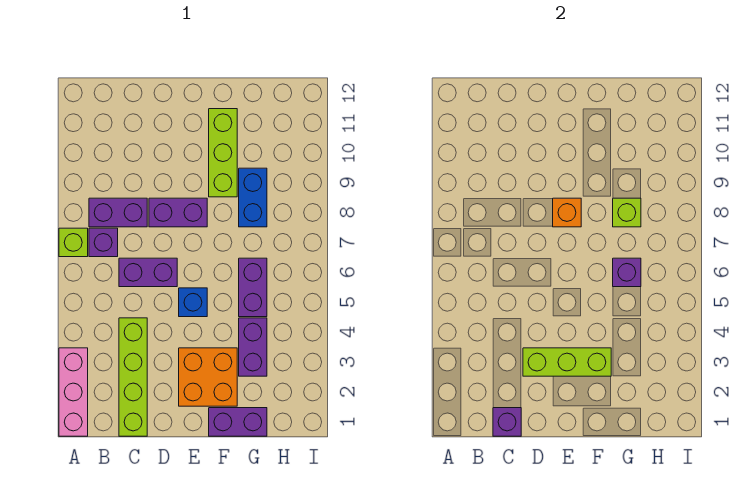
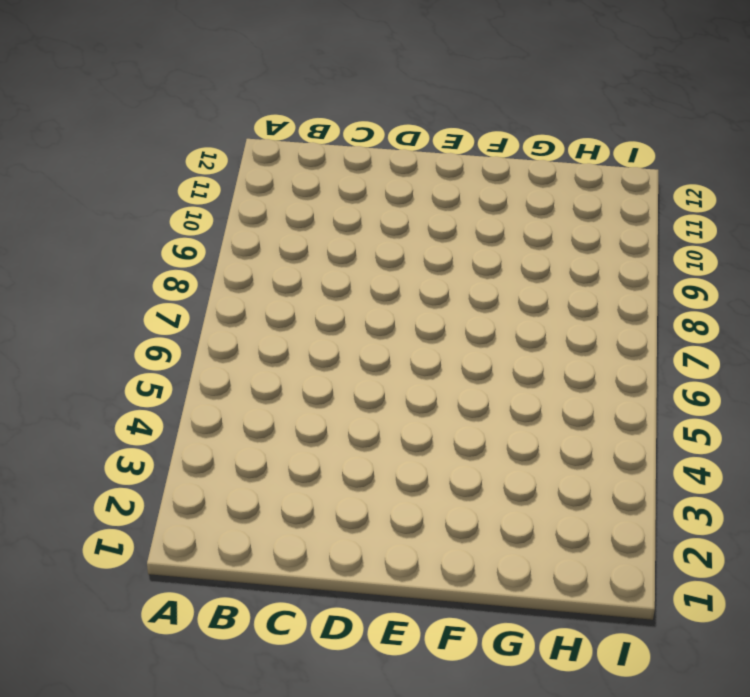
none -> pink 1x3 brick [59,348,88,436]
none -> lime 1x1 brick [59,228,88,257]
none -> purple 1x1 brick [89,228,118,257]

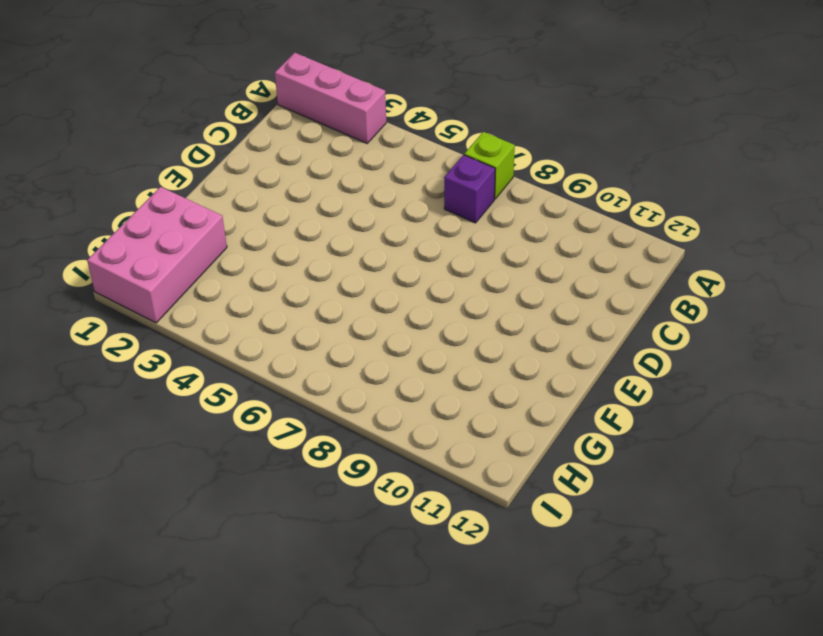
pink 2x3 brick [87,187,227,323] -> purple 1x2 brick [209,408,267,436]
none -> purple 1x2 brick [89,198,147,227]
none -> lime 1x4 brick [119,318,147,436]
none -> purple 1x2 brick [119,258,177,287]

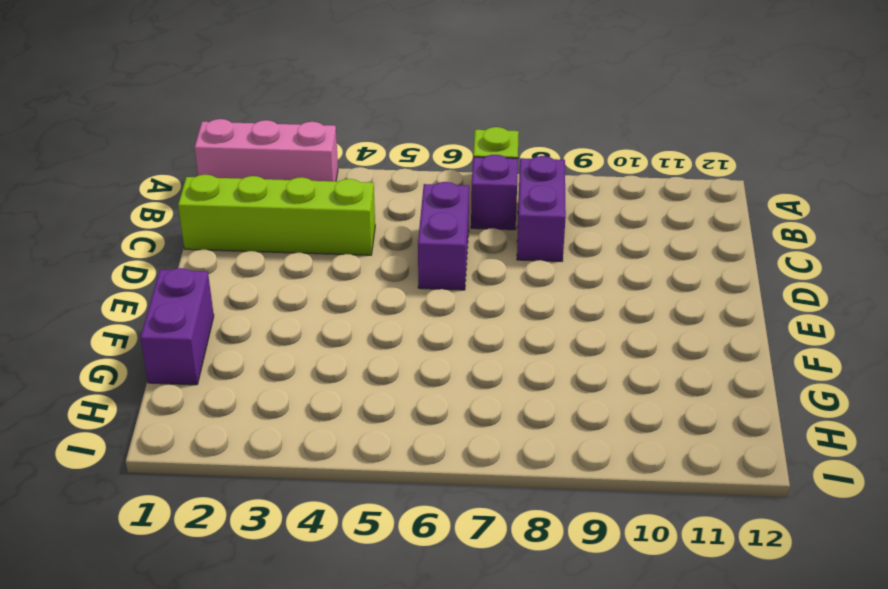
none -> purple 1x2 brick [149,198,207,227]
none -> orange 2x2 brick [179,348,237,406]
none -> blue 1x1 brick [179,288,207,317]

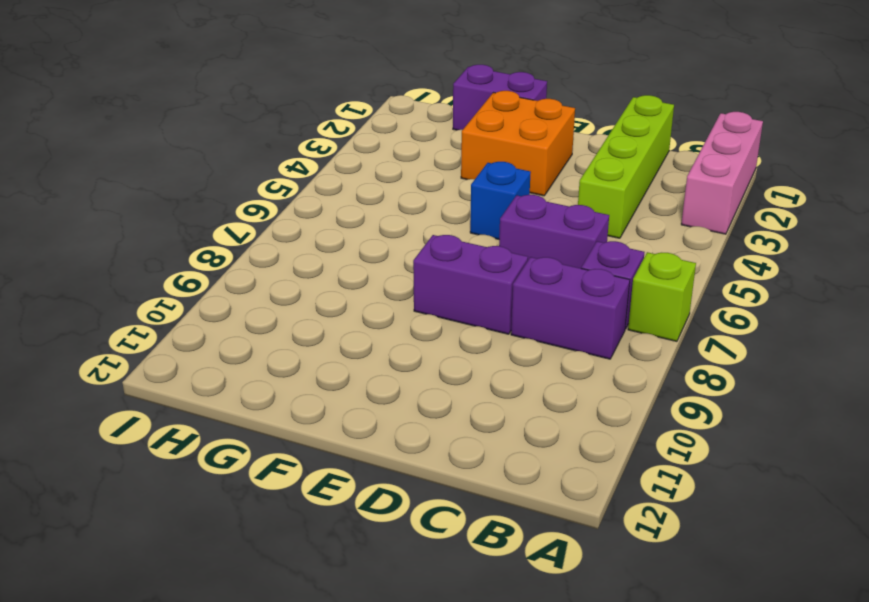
none -> lime 1x3 brick [209,109,237,197]
none -> purple 1x2 brick [239,318,267,376]
none -> purple 1x2 brick [239,258,267,317]

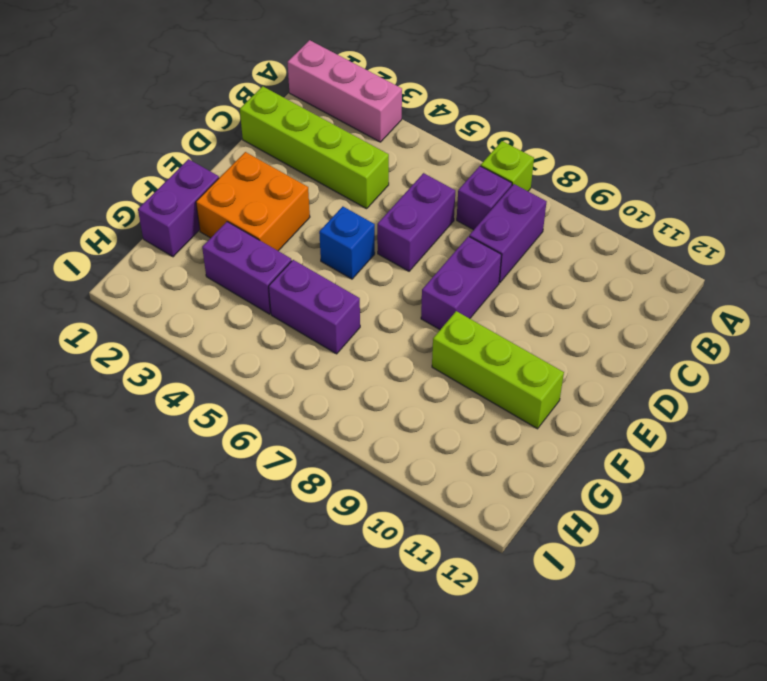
none -> blue 1x2 brick [239,168,267,227]
none -> purple 1x1 brick [493,408,521,436]
none -> lime 1x3 brick [523,348,611,376]

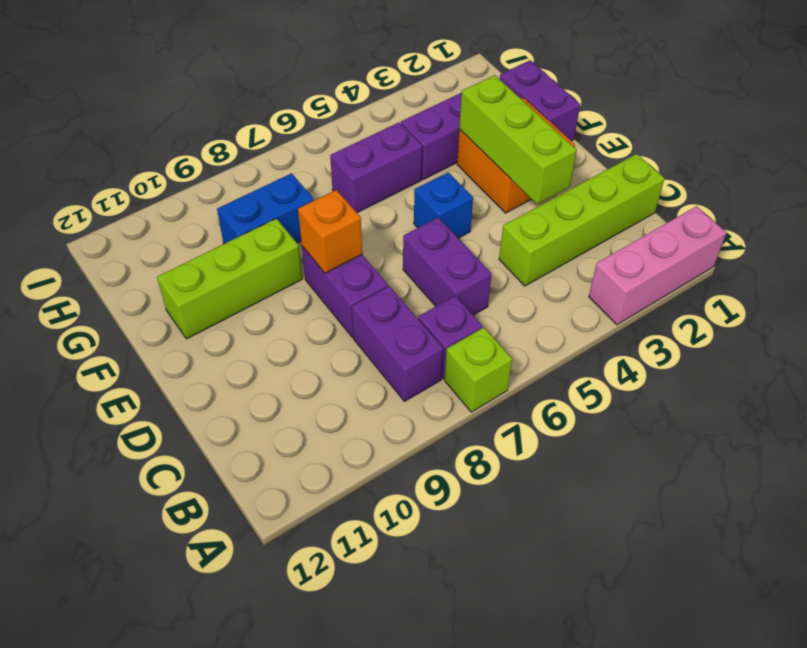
none -> purple 1x1 brick [493,408,521,436]
none -> purple 1x1 brick [613,258,641,287]
none -> lime 1x1 brick [613,198,641,227]

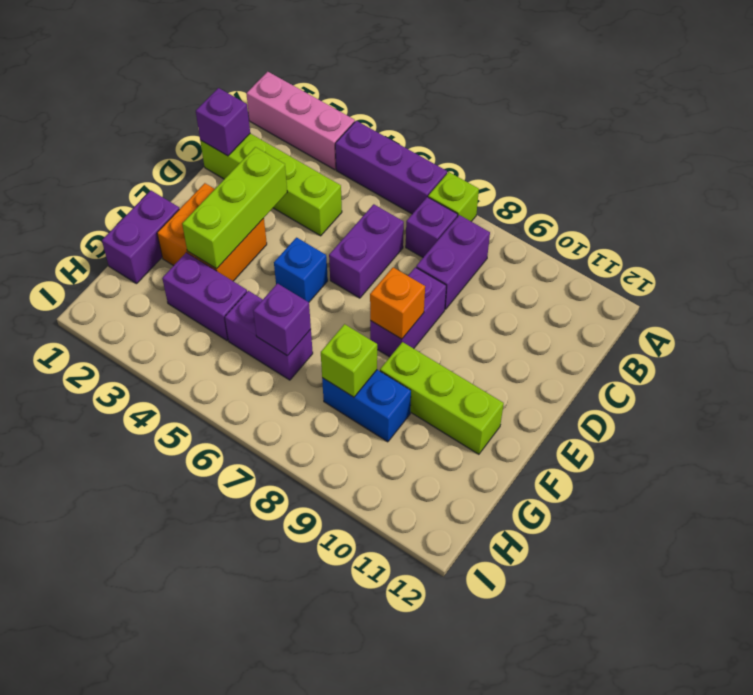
purple 1x3 brick [335,121,447,214] -> none

